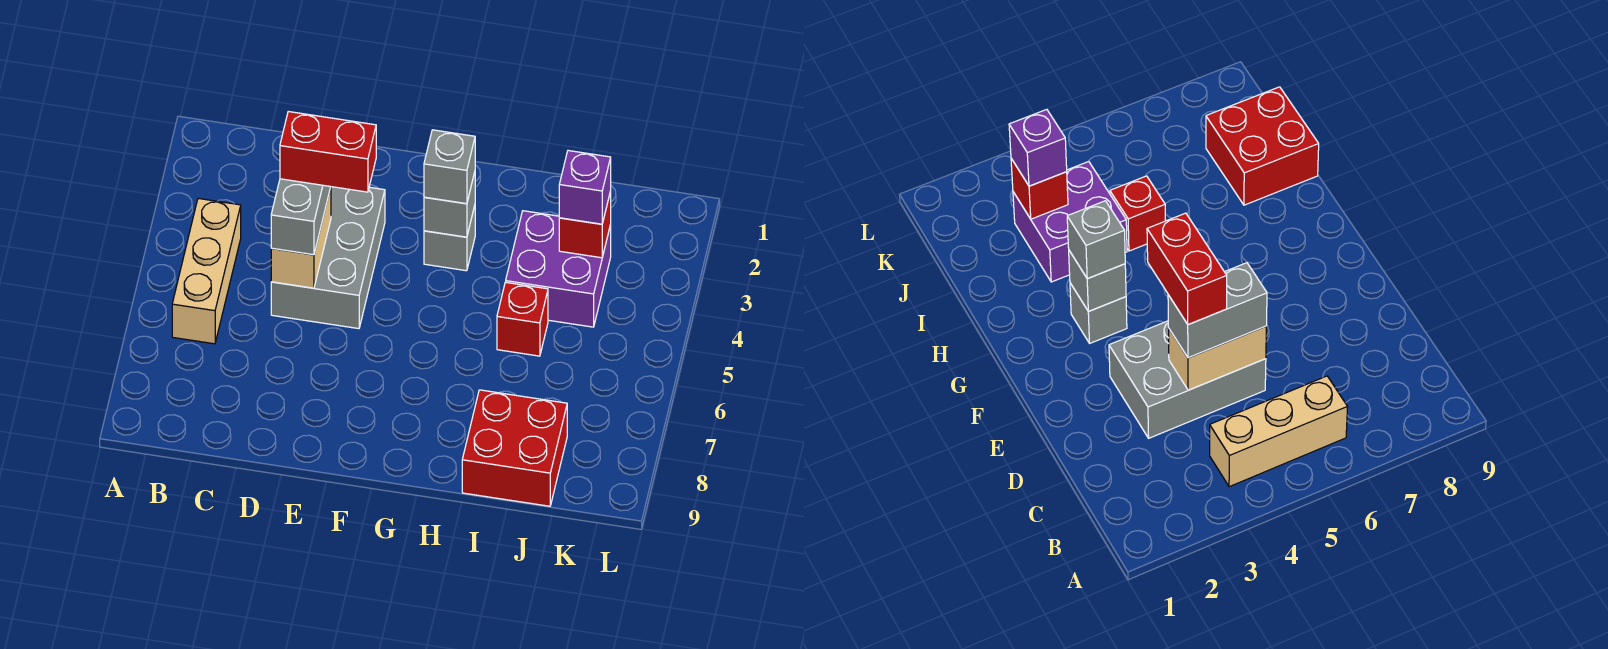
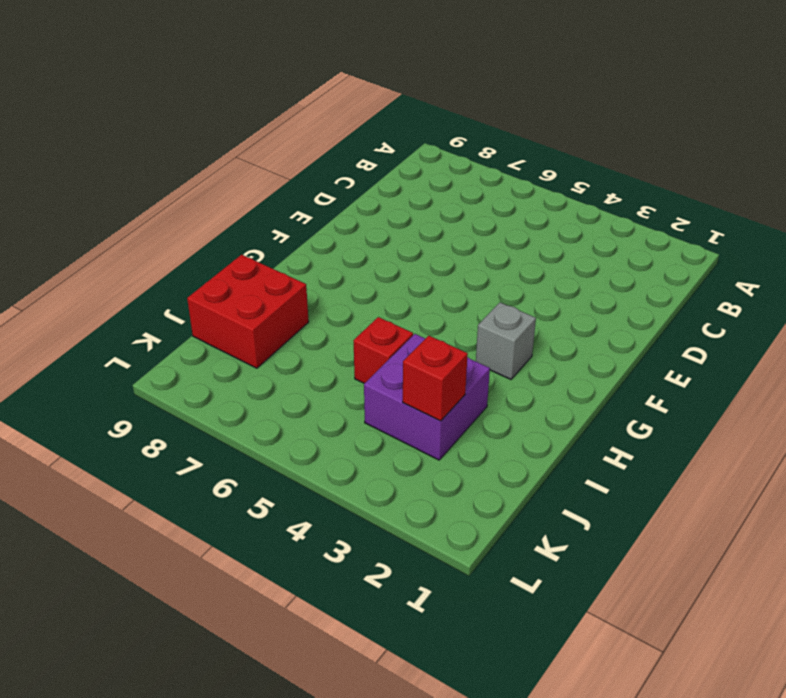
none -> tan 1x3 brick [172,198,241,344]
none -> grey 2x3 brick [271,187,385,329]
none -> tan 1x2 brick [271,187,331,288]

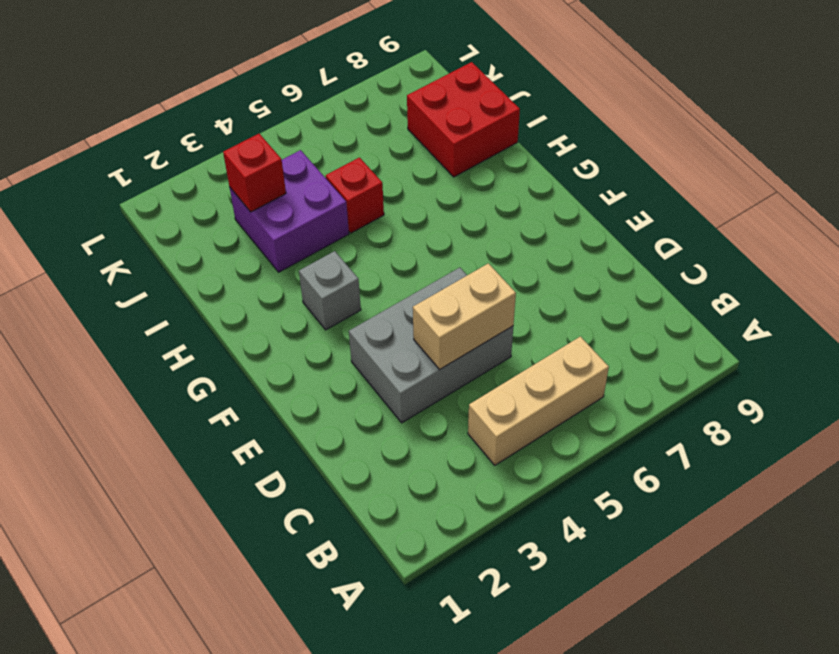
none -> grey 1x1 brick [424,172,475,237]
none -> grey 1x2 brick [271,179,331,255]
none -> grey 1x1 brick [424,130,475,204]

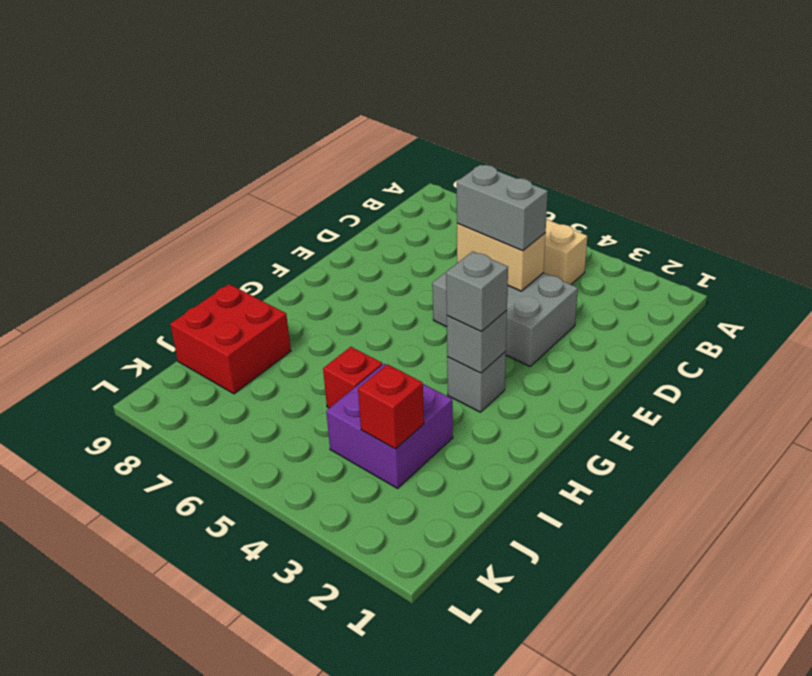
none -> purple 1x1 brick [559,151,611,224]
none -> red 1x2 brick [280,112,376,192]

